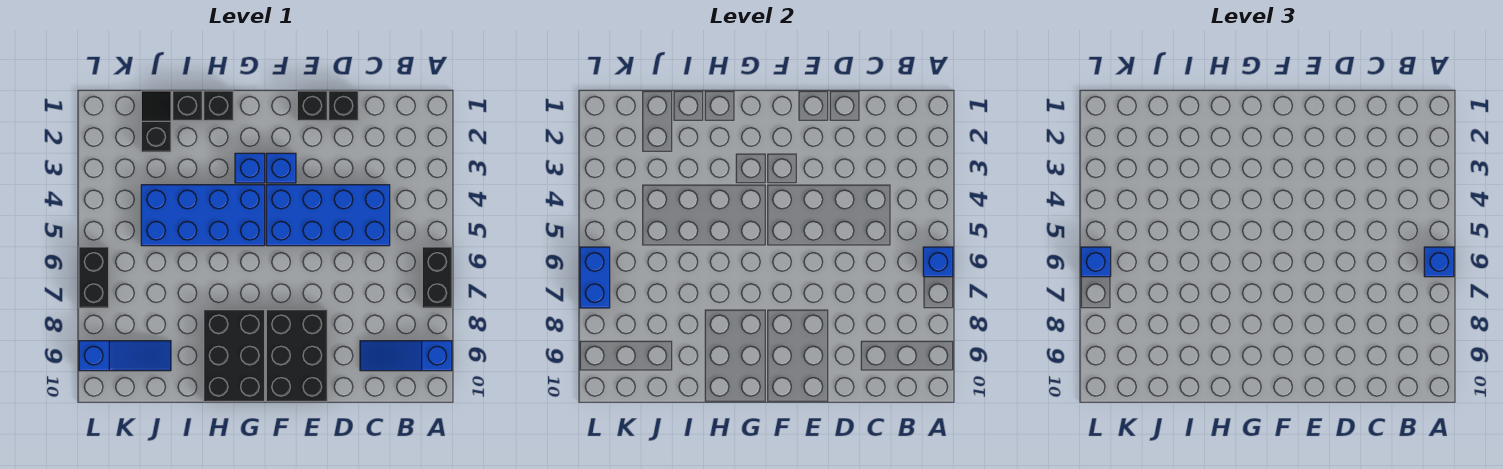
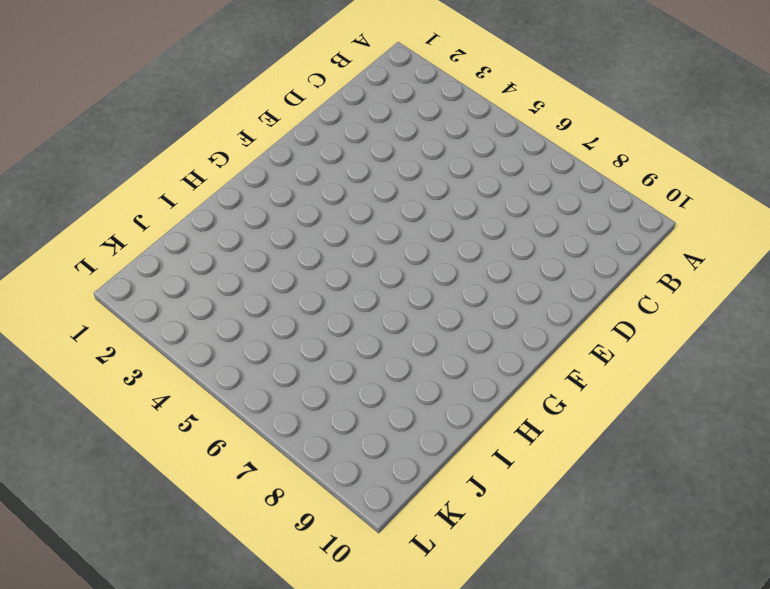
none -> black 1x2 brick [422,247,452,308]
none -> blue 1x3 slope [360,341,452,371]
none -> blue 2x4 brick [266,185,390,246]

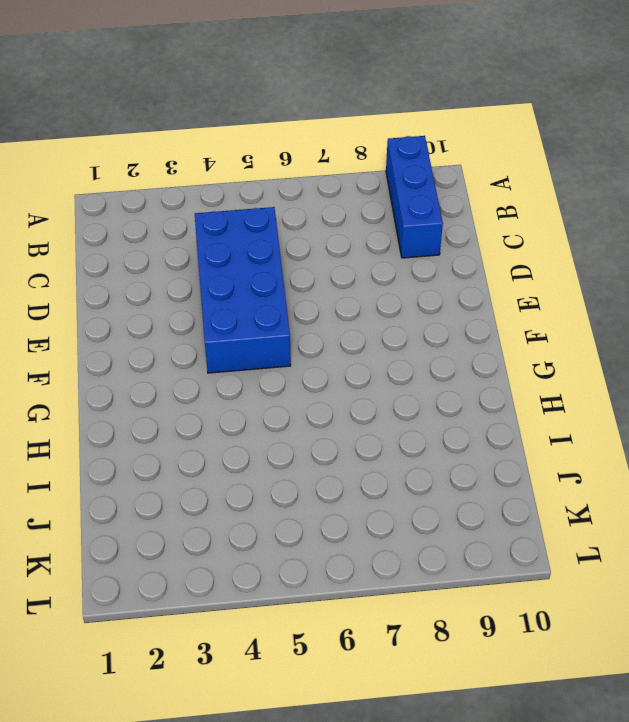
blue 1x3 brick [386,136,443,258] -> blue 1x3 slope [360,341,452,371]
none -> black 1x2 brick [422,247,452,308]
none -> black 1x1 brick [329,91,358,121]
none -> black 1x1 brick [297,91,327,121]

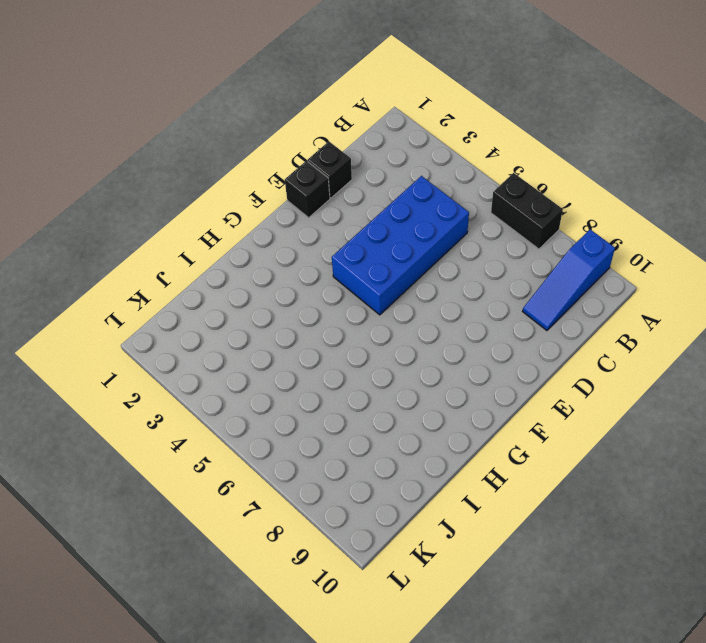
none -> black 2x3 brick [266,310,327,402]
none -> blue 1x1 brick [266,153,296,183]
none -> blue 1x1 brick [235,153,265,183]

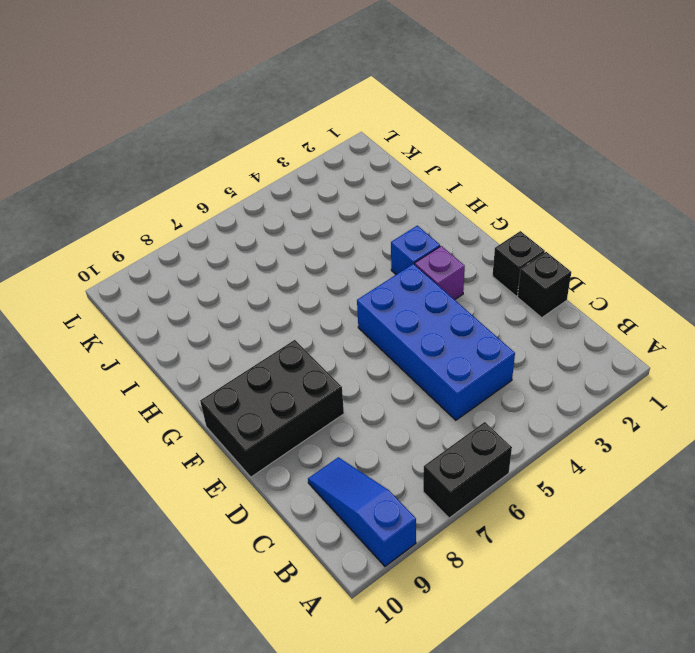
purple 1x1 brick [415,246,465,300] -> blue 1x1 brick [266,153,296,183]
none -> blue 2x4 brick [141,185,265,246]
none -> black 2x3 brick [204,310,265,402]
none -> black 1x1 brick [204,91,233,121]

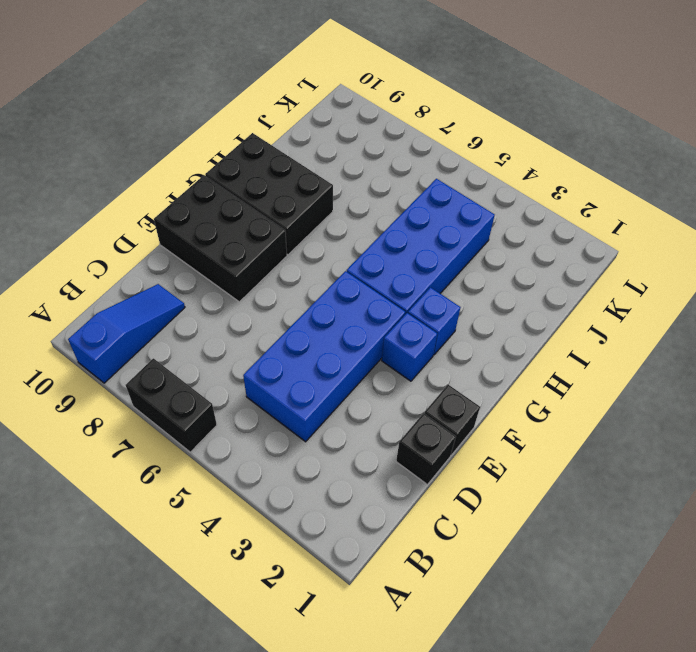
none -> black 1x1 brick [204,91,233,121]
none -> black 1x1 brick [173,91,202,121]
none -> black 1x2 slope [141,91,171,152]

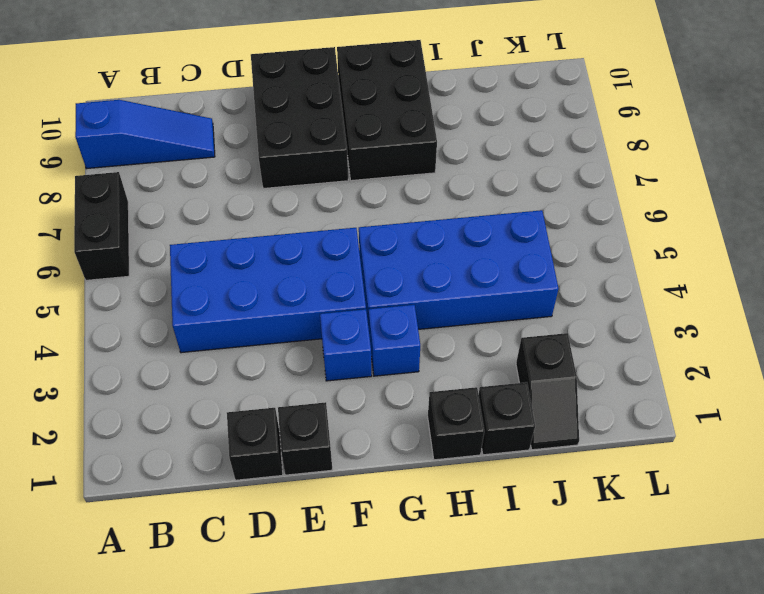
none -> blue 1x3 slope [79,341,171,371]
none -> black 1x2 brick [79,247,109,308]
none -> blue 1x1 brick [923,247,953,277]

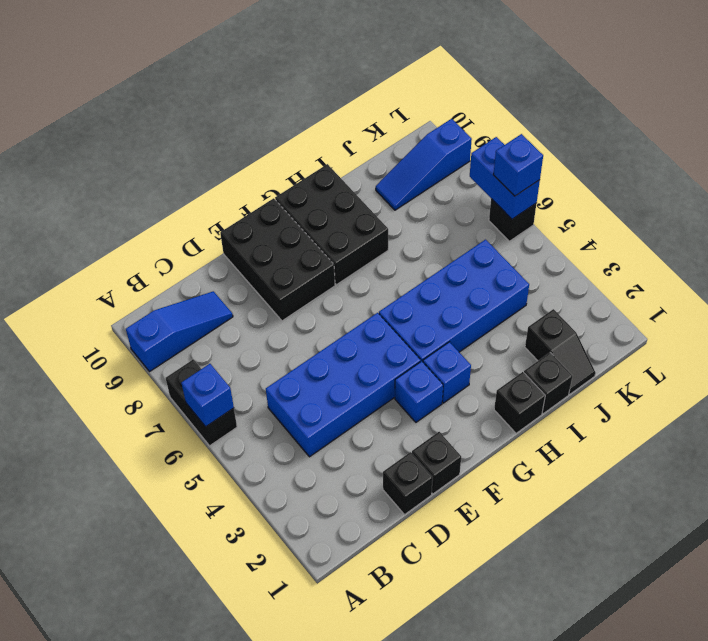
black 1x1 brick [489,199,537,241] -> black 1x2 brick [79,247,109,308]
none -> blue 1x1 brick [1424,247,1454,277]

